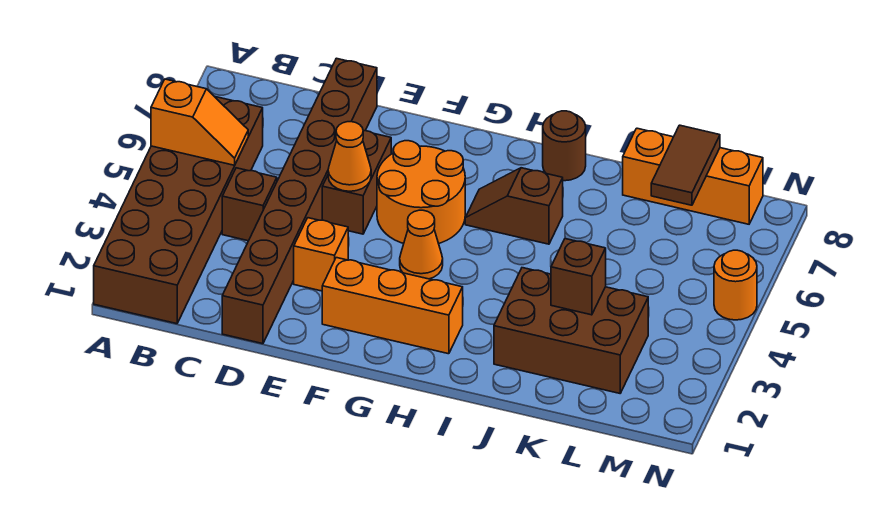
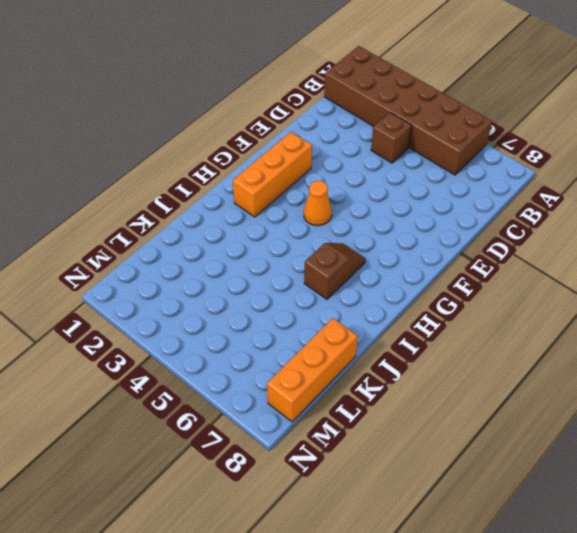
none -> brown 1x8 brick [222,58,377,344]
none -> orange 1x1 brick [294,218,348,291]
none -> brown 1x2 brick [322,131,391,234]

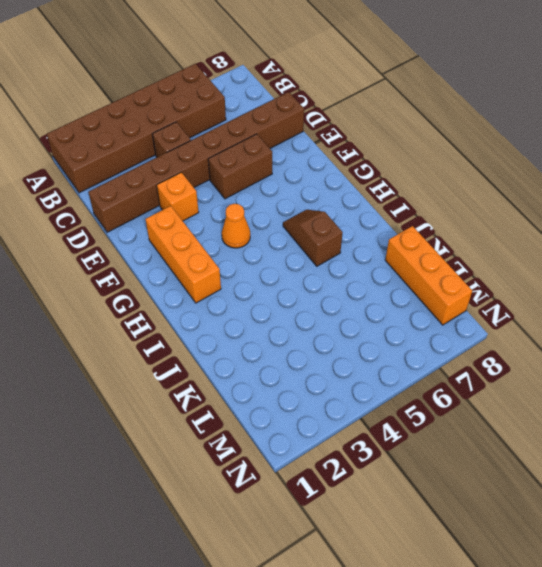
none -> orange 2x2 round brick [377,141,465,243]
none -> brown 1x1 round brick [543,111,586,181]
none -> brown 2x3 brick [494,268,648,393]

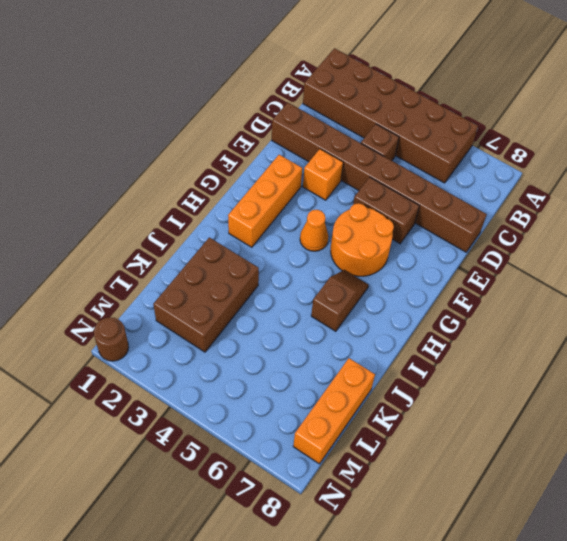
brown 1x1 round brick [94,317,129,361] -> brown 1x1 round brick moved to [543,111,586,181]
none -> orange 1x1 round brick [714,250,757,320]
none -> orange 1x2 slope [151,79,248,165]
none -> orange 1x1 cone [328,122,371,191]

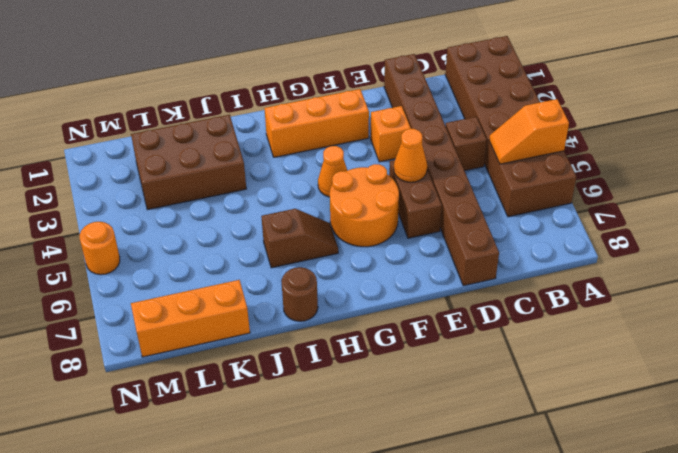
none -> brown 1x1 brick [551,239,606,315]
none -> brown 1x2 tile [651,125,720,205]

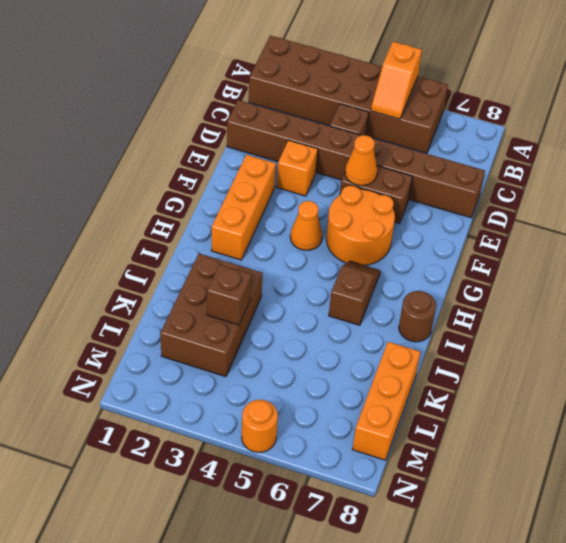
none -> brown 1x2 tile [651,125,720,205]

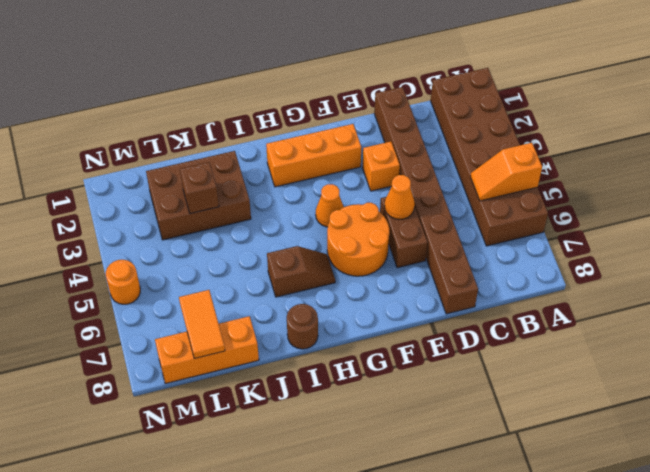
orange 1x2 tile [179,290,225,359] -> brown 1x2 tile [651,125,720,205]
none -> brown 1x1 brick [222,168,277,241]

